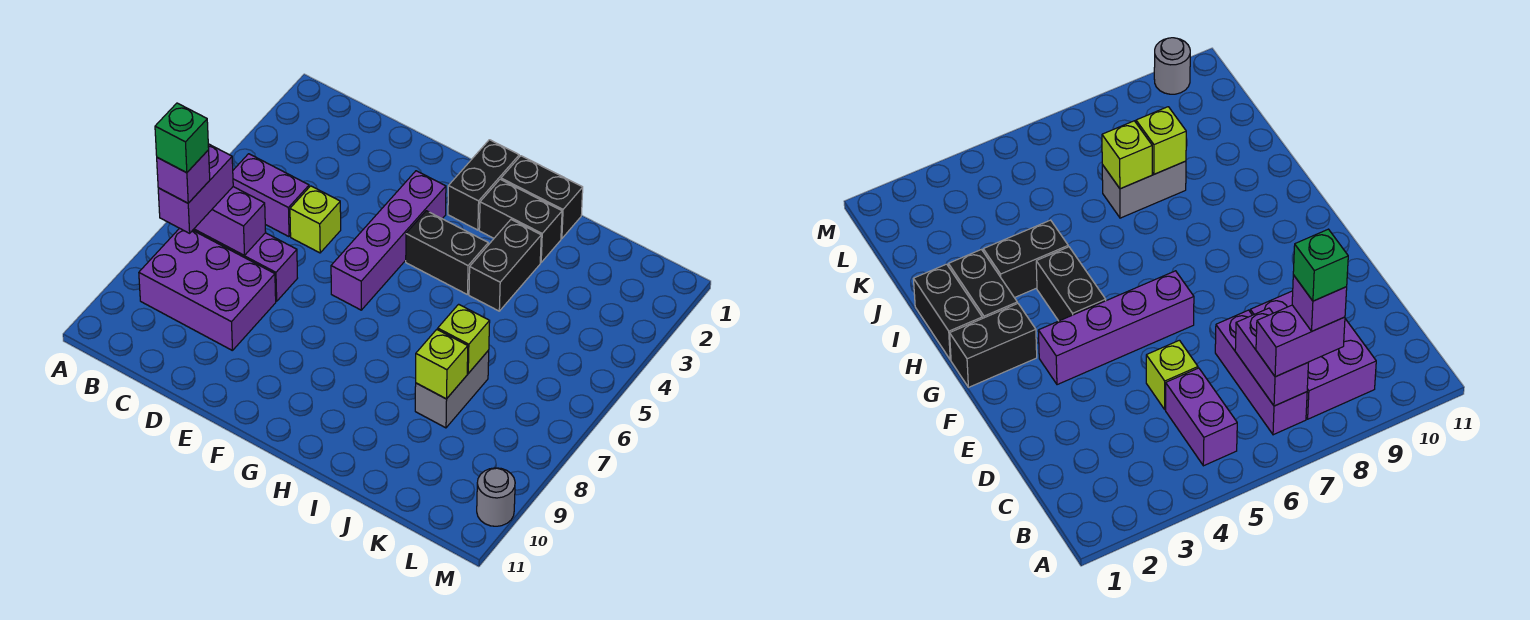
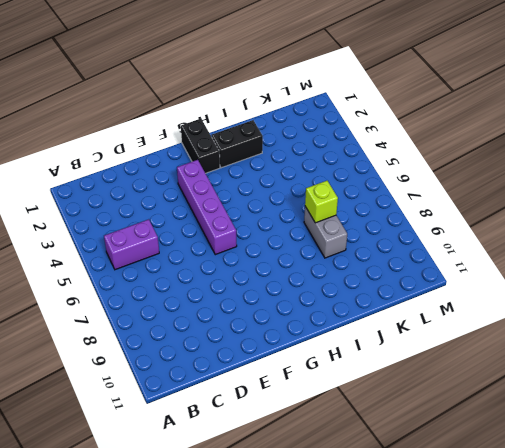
none -> purple 1x3 brick [193,229,297,301]
none -> purple 2x3 brick [139,228,276,351]
none -> lime 1x1 brick [290,186,341,253]

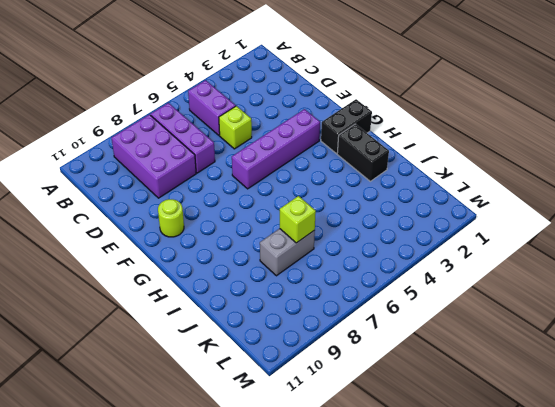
lime 1x1 round brick [158,199,184,237] -> none
none -> black 1x2 brick [406,211,488,295]
none -> black 1x2 brick [501,156,583,239]
none -> black 1x2 brick [469,220,541,311]

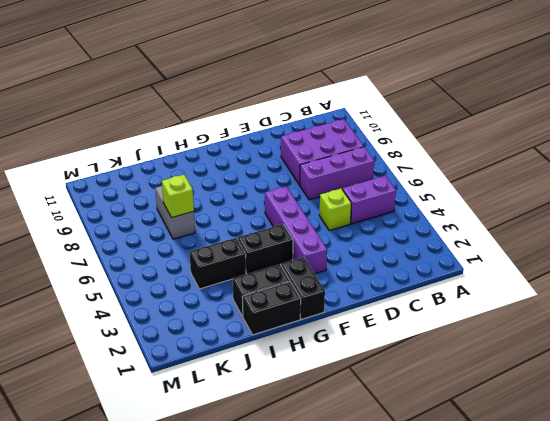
black 1x2 brick [189,238,246,289] -> black 1x2 brick turned to [469,220,541,311]
none -> grey 1x1 round brick [477,468,515,526]
none -> purple 1x2 brick [194,187,266,255]
none -> lime 1x1 brick [416,330,468,399]

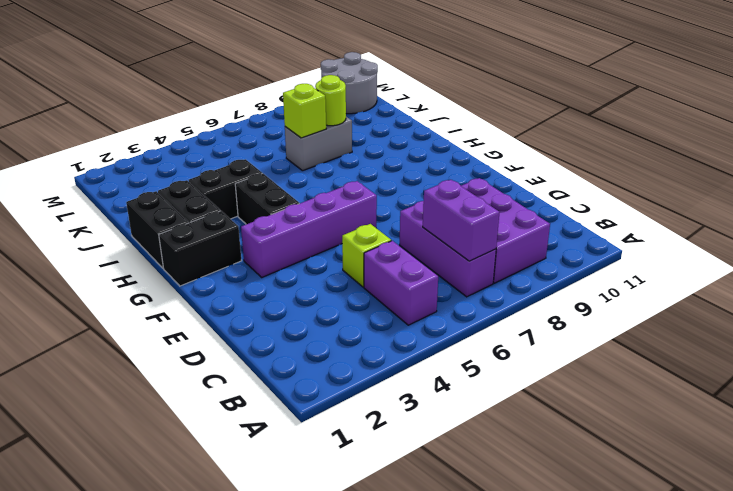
lime 1x1 round brick [315,75,346,126] -> lime 1x1 brick [416,330,468,399]
grey 2x2 round brick [321,52,378,114] -> grey 1x1 round brick [477,468,515,526]
none -> purple 1x2 brick [158,144,233,233]
none -> purple 1x1 brick [157,150,210,203]
none -> green 1x1 brick [155,103,209,173]

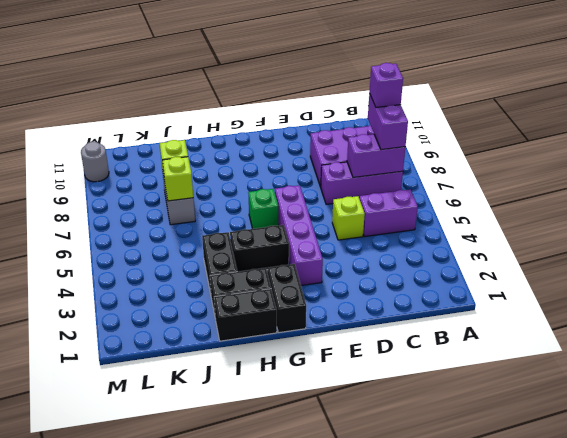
green 1x1 brick [248,189,278,229] -> green 1x1 brick moved to [155,103,209,173]

